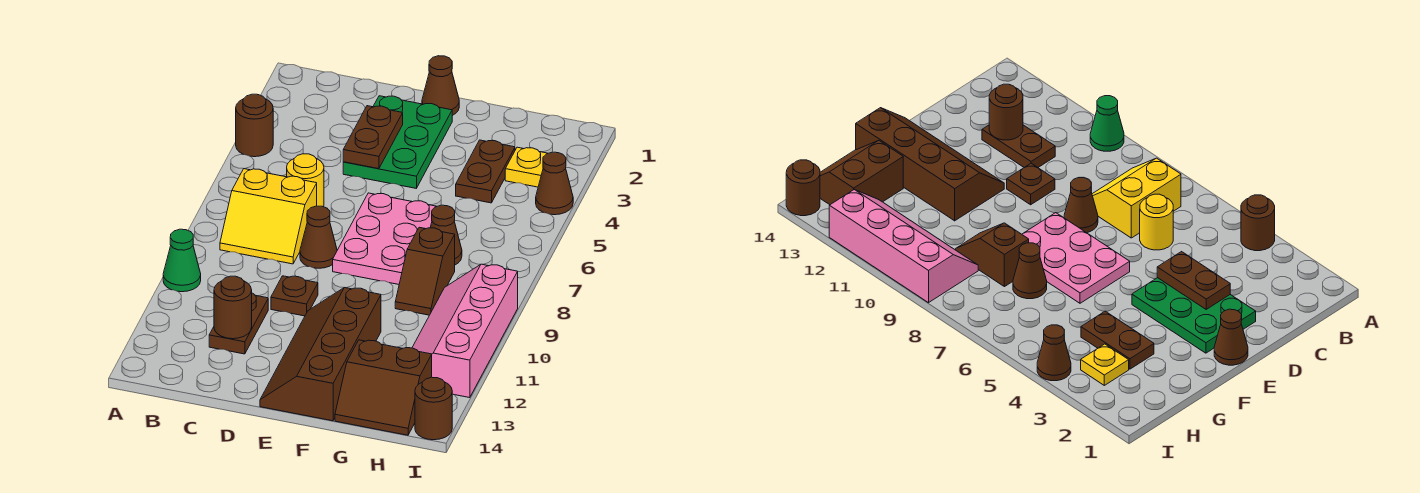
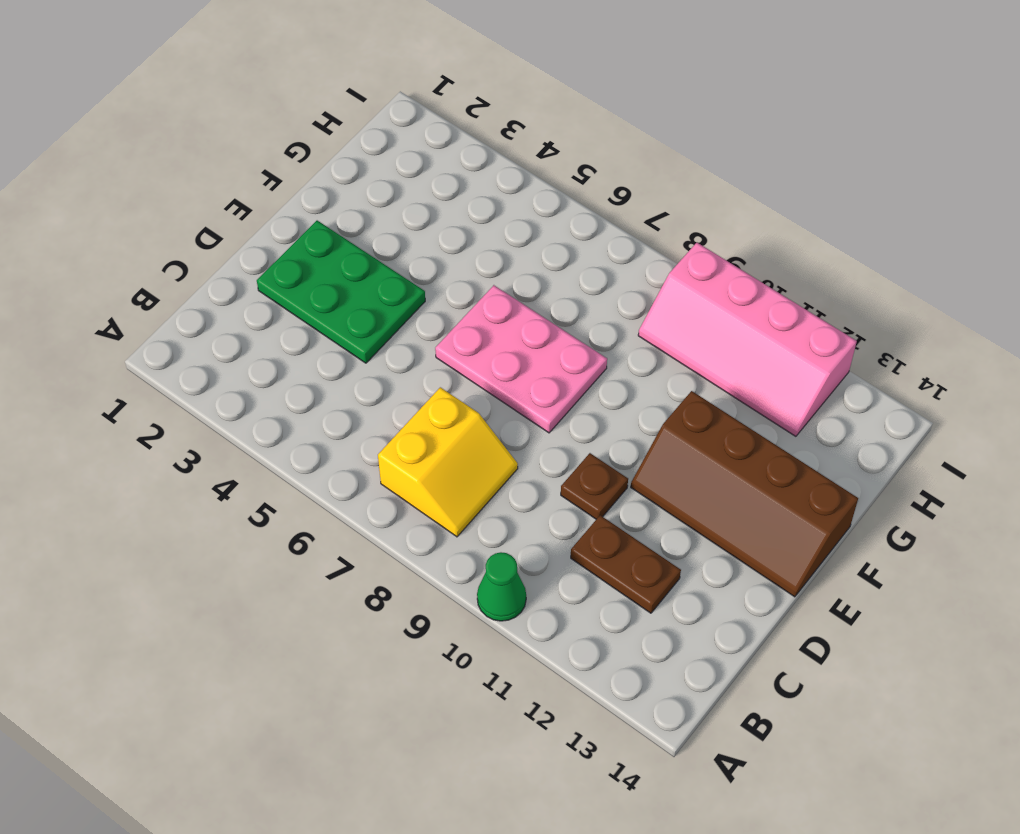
none -> brown 1x1 round brick [236,94,273,157]
none -> yellow 1x1 round brick [287,154,324,207]
none -> brown 1x1 cone [300,206,337,268]

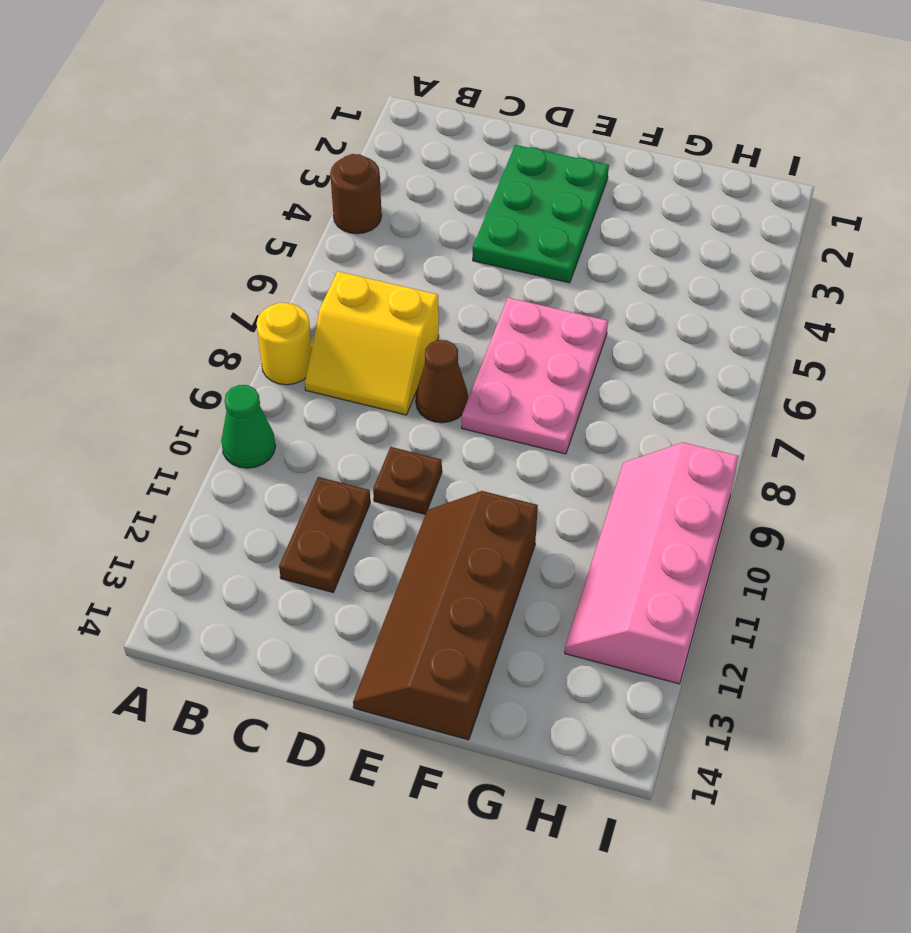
yellow 1x1 round brick [257,303,312,385] -> yellow 1x1 round brick moved to [287,154,324,207]
none -> brown 1x1 cone [422,56,459,116]
none -> brown 1x2 plate [456,140,515,203]
none -> brown 1x1 cone [430,205,462,265]

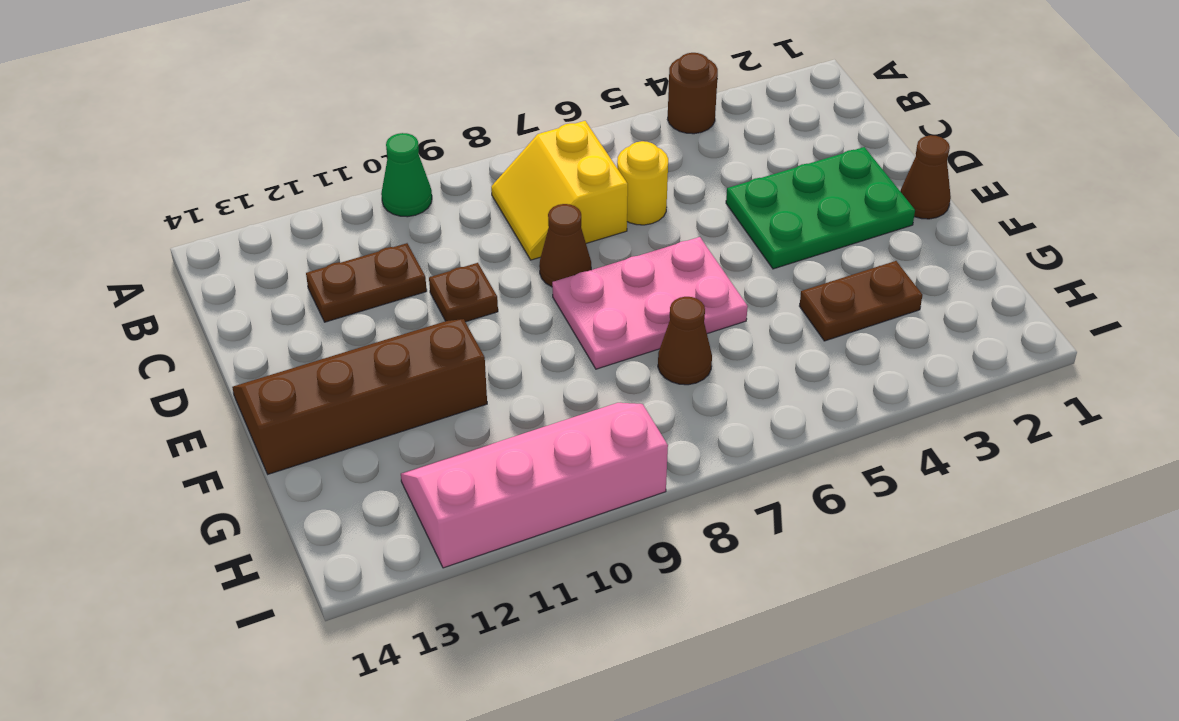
none -> brown 1x2 slope [395,227,455,315]
none -> brown 2x2 slope [335,340,432,435]
none -> yellow 1x1 plate [505,147,548,187]

